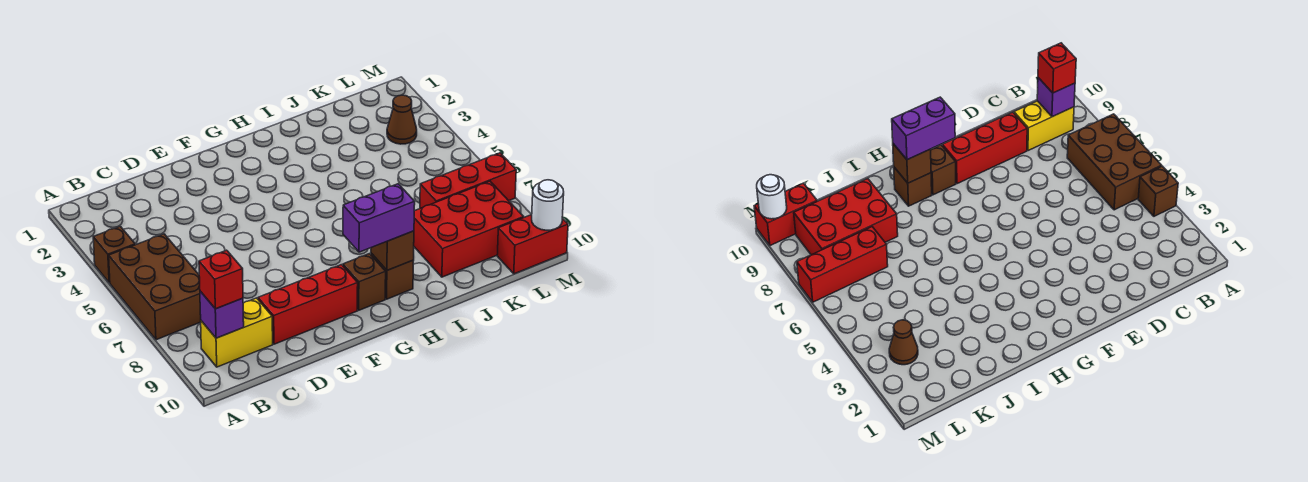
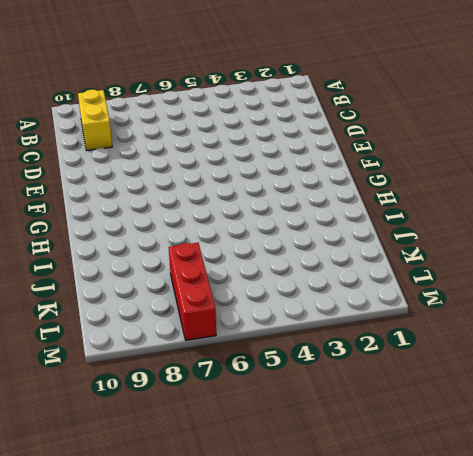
none -> brown 1x1 brick [93,226,135,283]
none -> brown 2x3 brick [109,234,201,340]
none -> red 1x3 brick [258,265,358,344]

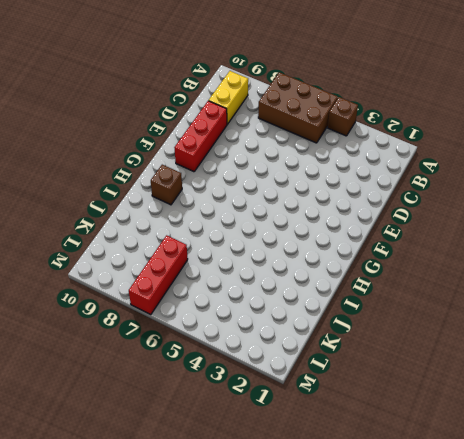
none -> brown 1x1 brick [343,254,386,310]
none -> red 2x3 brick [414,181,524,277]
none -> brown 1x1 cone [387,95,417,144]

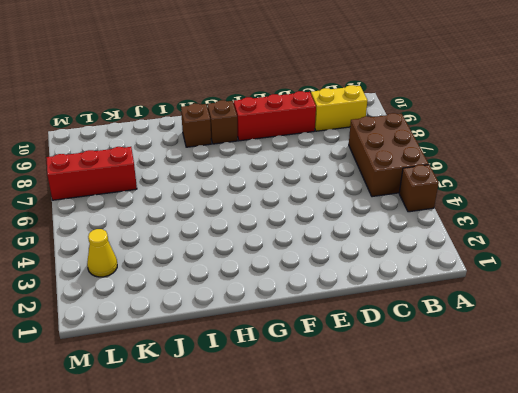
yellow 1x1 cone [87,229,117,277] -> brown 1x1 cone [387,95,417,144]
none -> red 2x3 brick [414,181,524,277]
none -> red 1x2 brick [497,215,568,274]
none -> purple 1x1 brick [200,291,244,338]

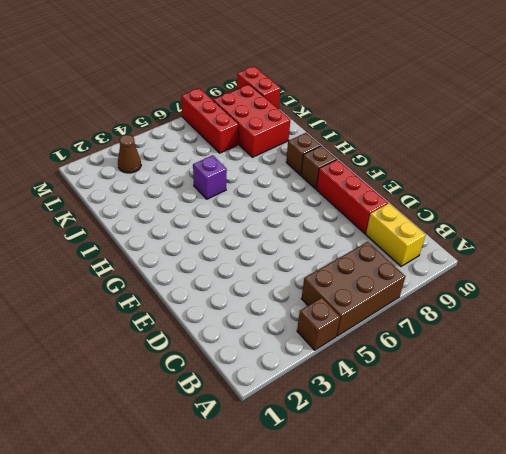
purple 1x1 brick [193,155,227,199] -> purple 1x1 brick moved to [200,291,244,338]
none -> brown 1x1 brick [371,231,414,270]
none -> white 1x1 round brick [532,180,564,230]
none -> red 1x1 brick [199,250,243,309]

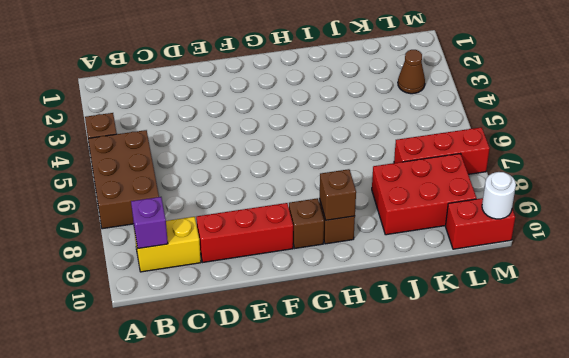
none -> red 1x1 brick [199,250,243,309]
none -> purple 1x2 brick [343,184,415,252]

